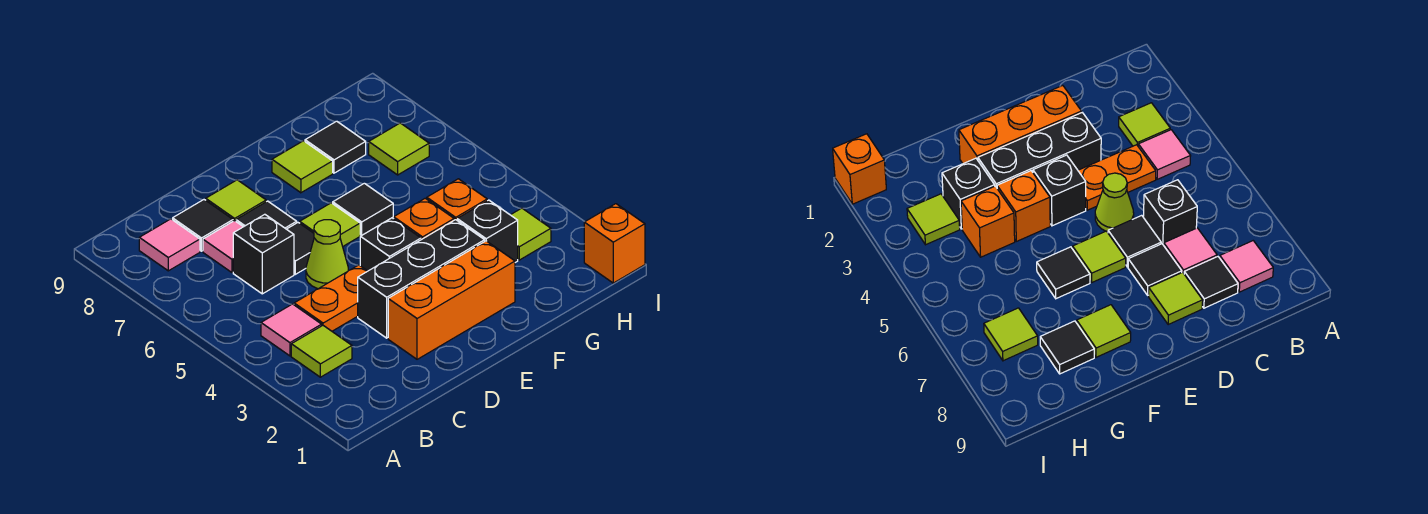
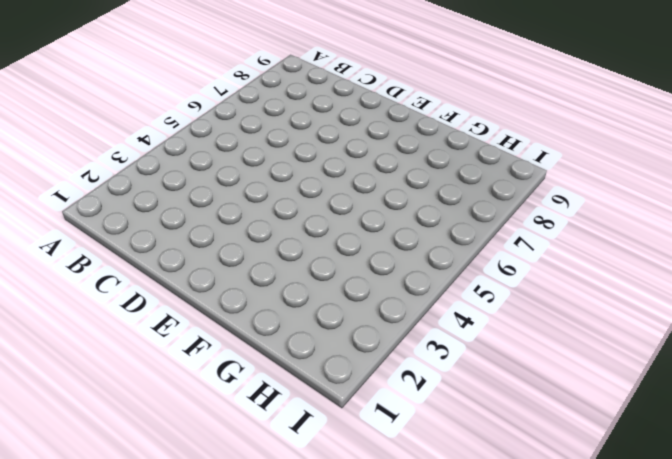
none -> lime 1x1 tile [291,325,352,377]
none -> pink 1x1 tile [261,304,322,356]
none -> pink 1x1 tile [139,219,200,271]

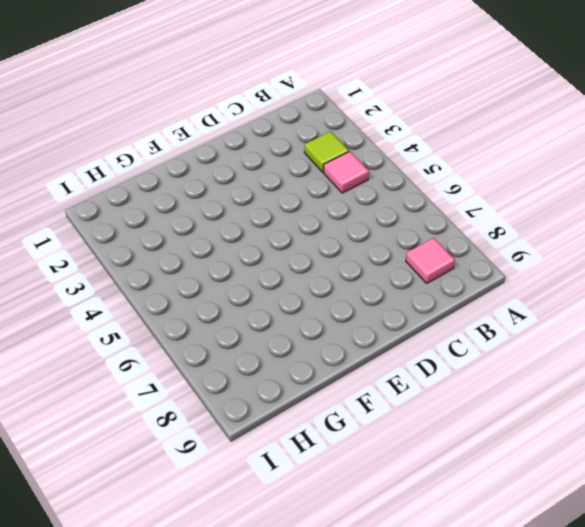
none -> orange 1x2 plate [294,265,367,331]
none -> black 1x1 brick [233,214,294,294]
none -> pink 1x1 tile [203,221,243,272]

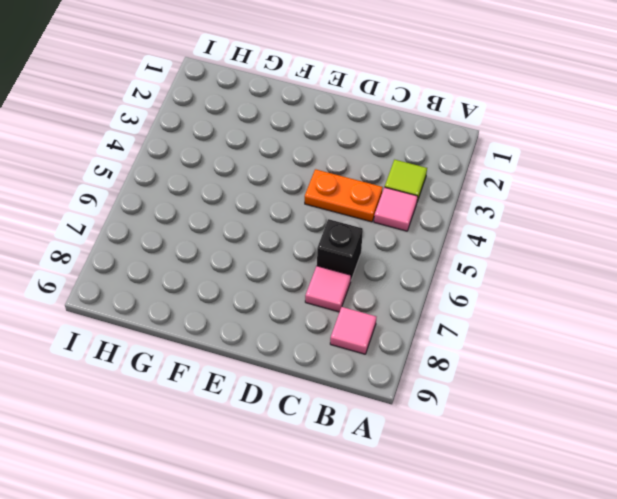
none -> black 1x1 tile [173,200,233,251]
none -> orange 1x3 brick [388,241,515,359]
none -> black 1x3 brick [358,220,485,338]

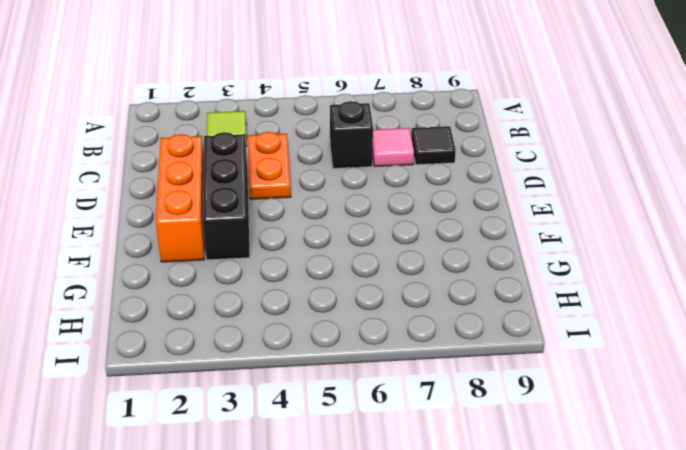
none -> pink 1x1 tile [261,304,322,356]
none -> pink 1x1 tile [139,219,200,271]
none -> lime 1x1 cone [306,220,348,289]

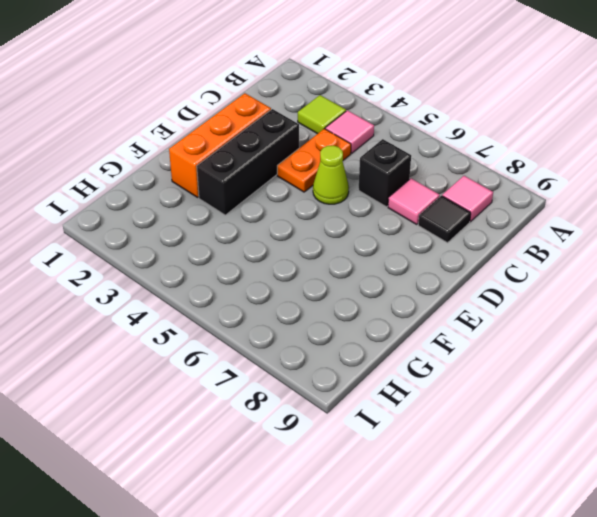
none -> black 1x1 tile [287,223,314,274]
none -> black 1x1 tile [236,201,297,229]
none -> lime 1x1 tile [206,180,267,221]

